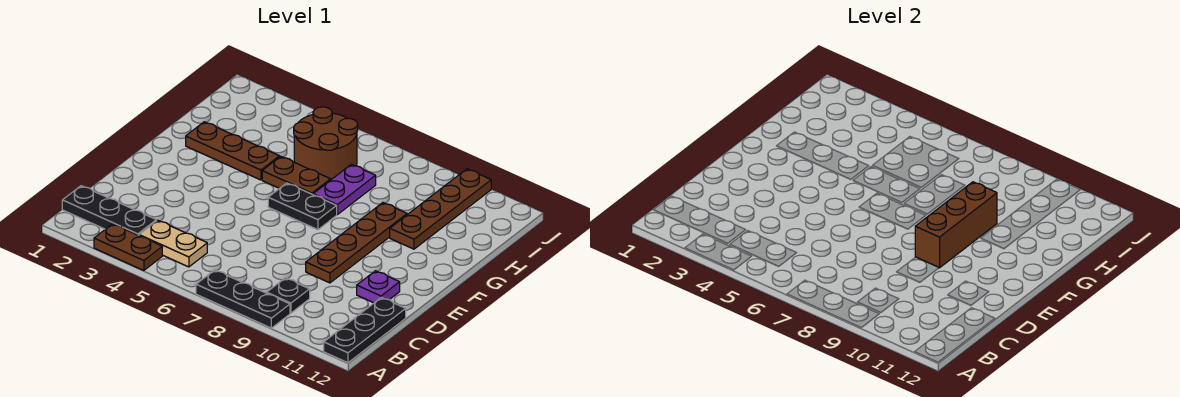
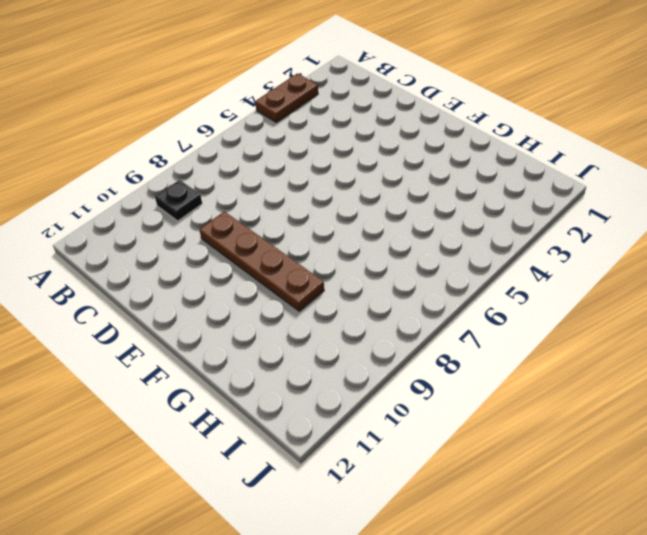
none -> black 1x3 plate [196,270,290,328]
none -> black 1x3 plate [324,298,406,363]
none -> black 1x3 plate [62,186,156,235]

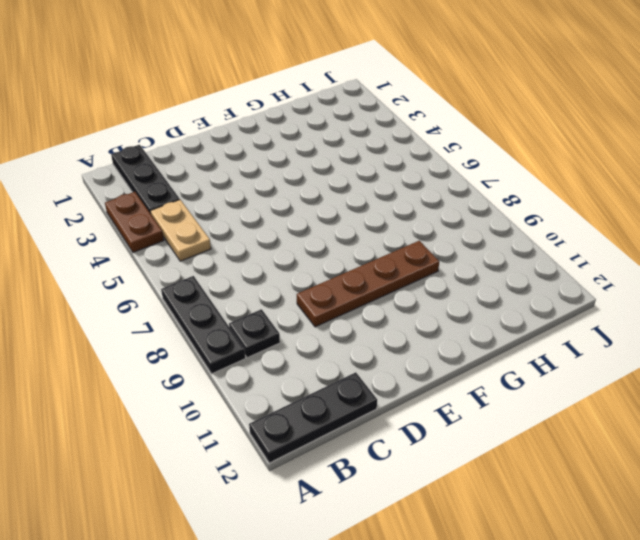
none -> purple 1x1 plate [357,271,400,303]
none -> black 1x2 plate [268,183,337,230]
none -> brown 1x3 plate [186,122,280,180]

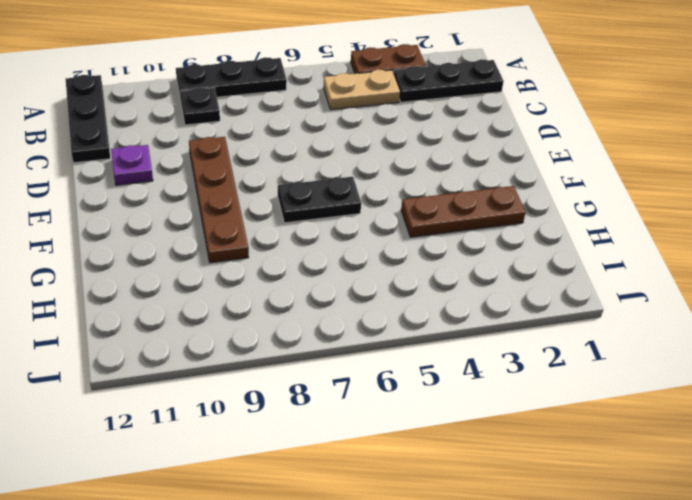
none -> brown 1x2 plate [262,156,331,195]
none -> purple 1x2 plate [313,164,376,215]
none -> brown 1x4 plate [390,169,491,249]

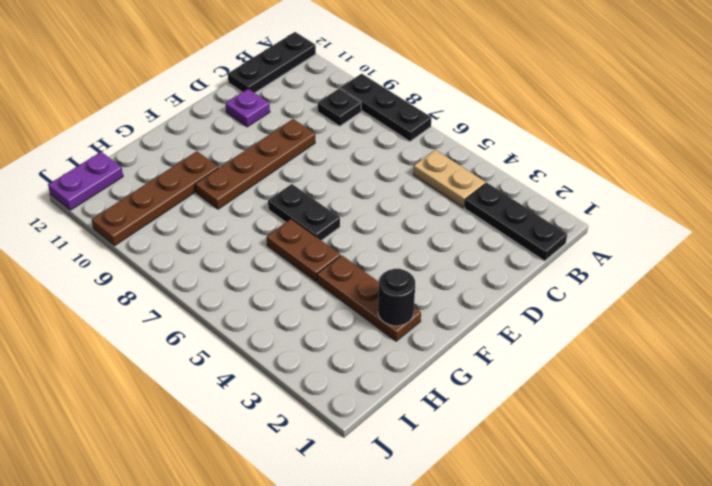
black 1x1 round brick [378,269,415,326] -> none
purple 1x2 plate [48,152,123,210] -> purple 1x2 plate moved to [313,164,376,215]
none -> brown 1x2 plate [94,224,162,271]
none -> brown 2x2 round brick [294,107,358,180]
none -> brown 1x3 brick [915,182,997,268]

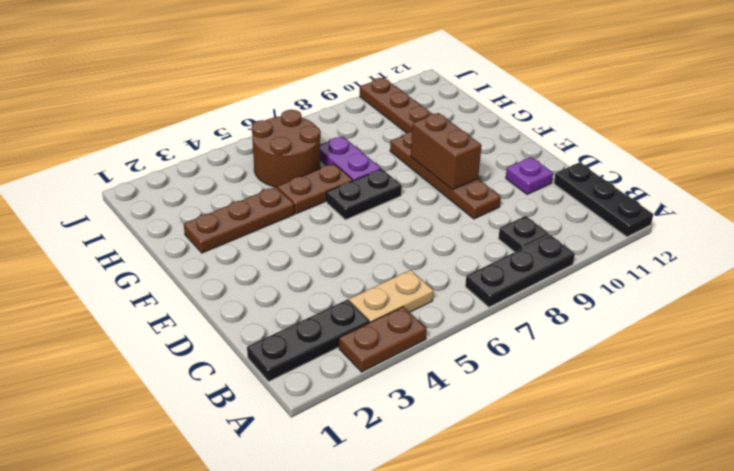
brown 1x2 brick [411,113,482,190] -> brown 1x3 brick [915,182,997,268]

